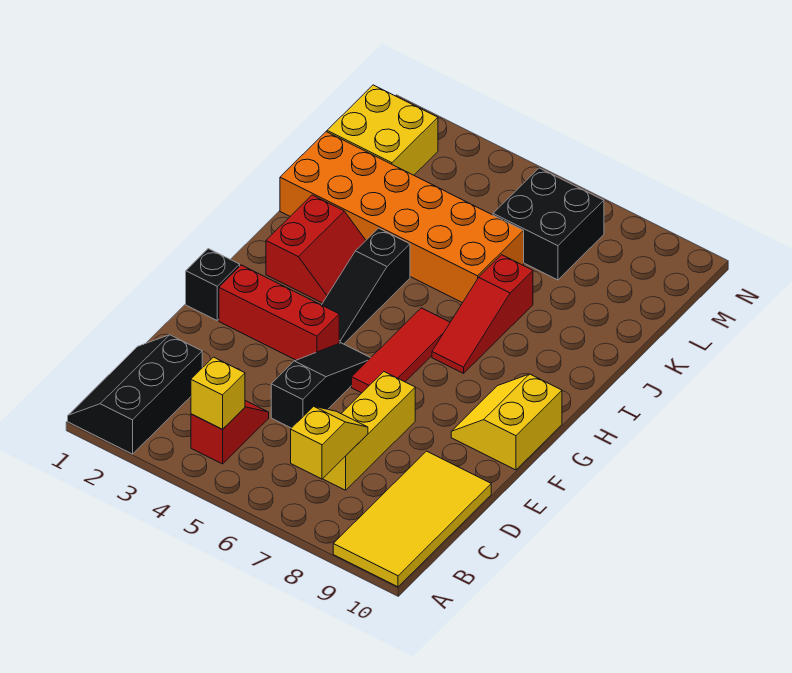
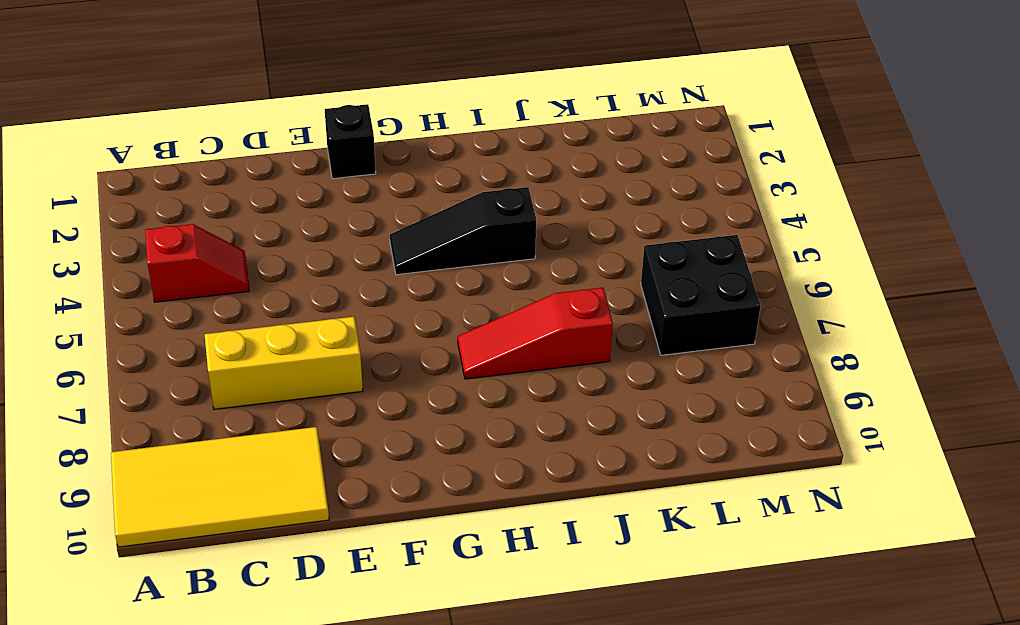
none -> black 2x3 slope [68,335,202,454]
none -> black 1x3 slope [271,343,370,428]
none -> red 1x3 brick [219,265,339,360]

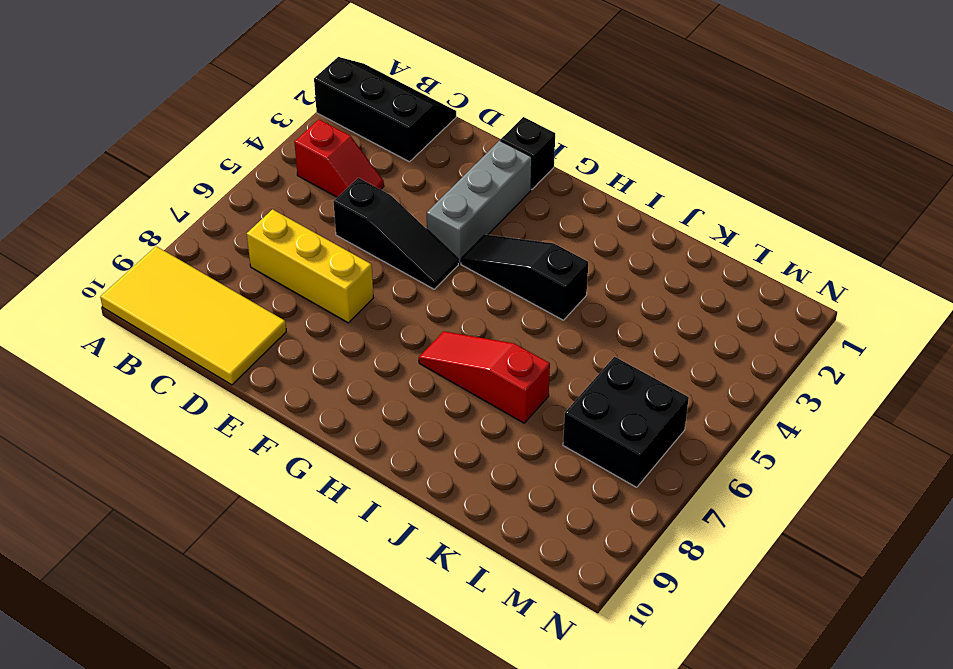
grey 1x3 brick [427,140,532,264] -> red 1x3 brick [219,265,339,360]
none -> red 1x3 tile [352,308,450,393]
none -> yellow 2x2 slope [451,374,562,470]
none -> red 2x2 slope [266,195,366,303]

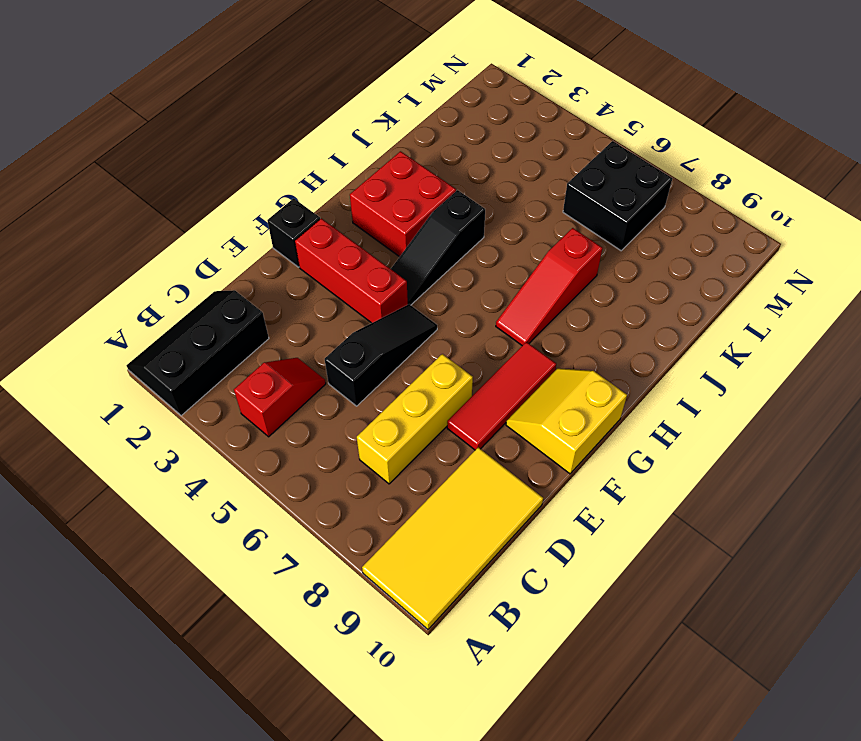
red 1x3 tile [447,342,556,450] -> red 1x3 tile moved to [352,308,450,393]
red 2x2 brick [350,151,456,257] -> red 2x2 slope [266,195,366,303]
none -> orange 2x6 brick [280,132,524,303]
none -> yellow 2x2 brick [327,85,438,175]
none -> yellow 1x1 brick [191,357,245,429]

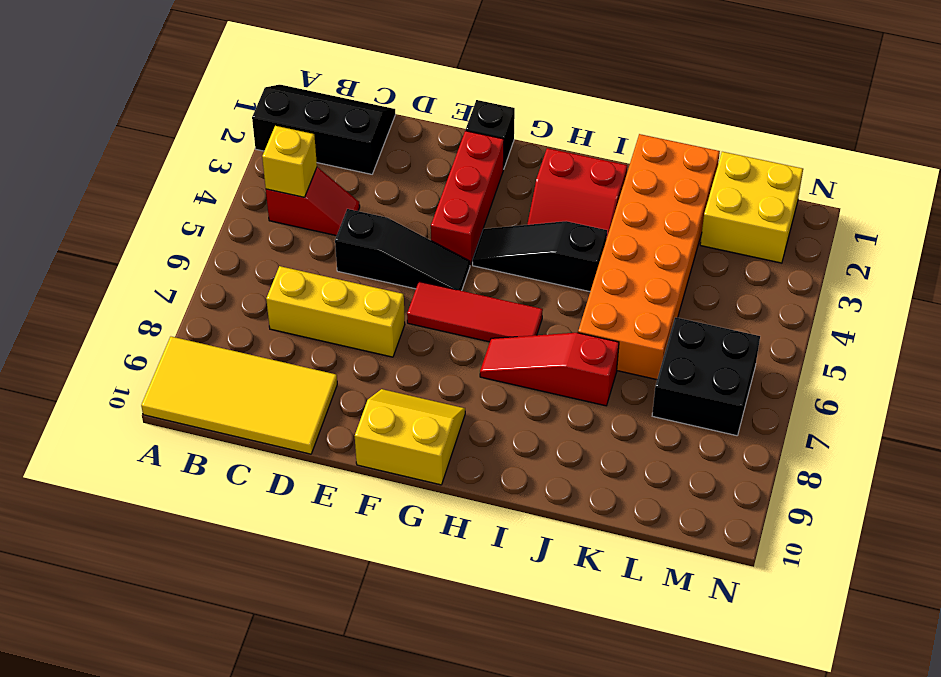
none -> yellow 1x2 slope [291,406,368,479]

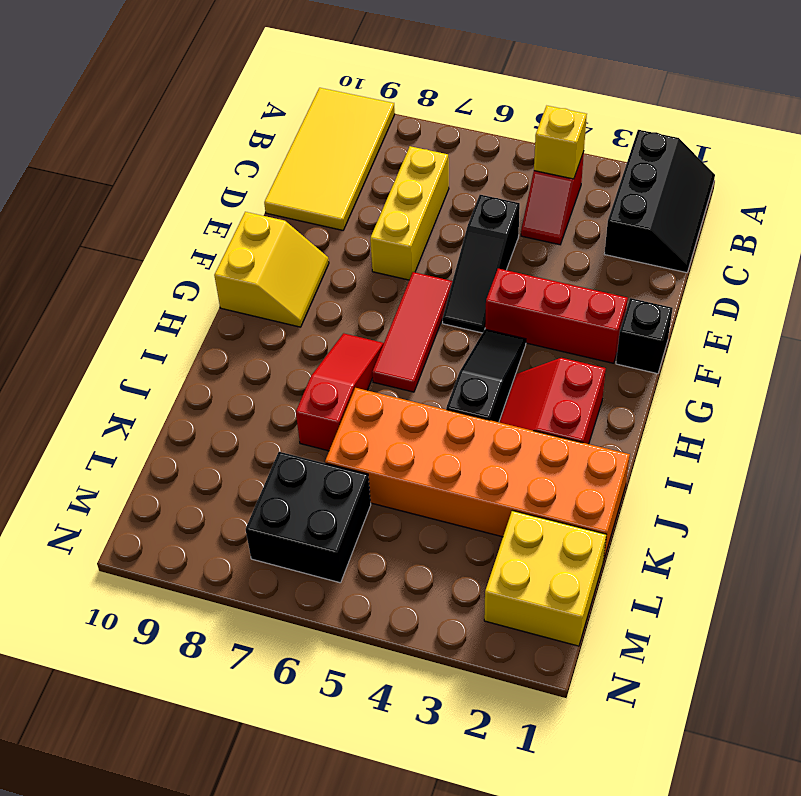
none -> yellow 1x2 slope [291,406,368,479]

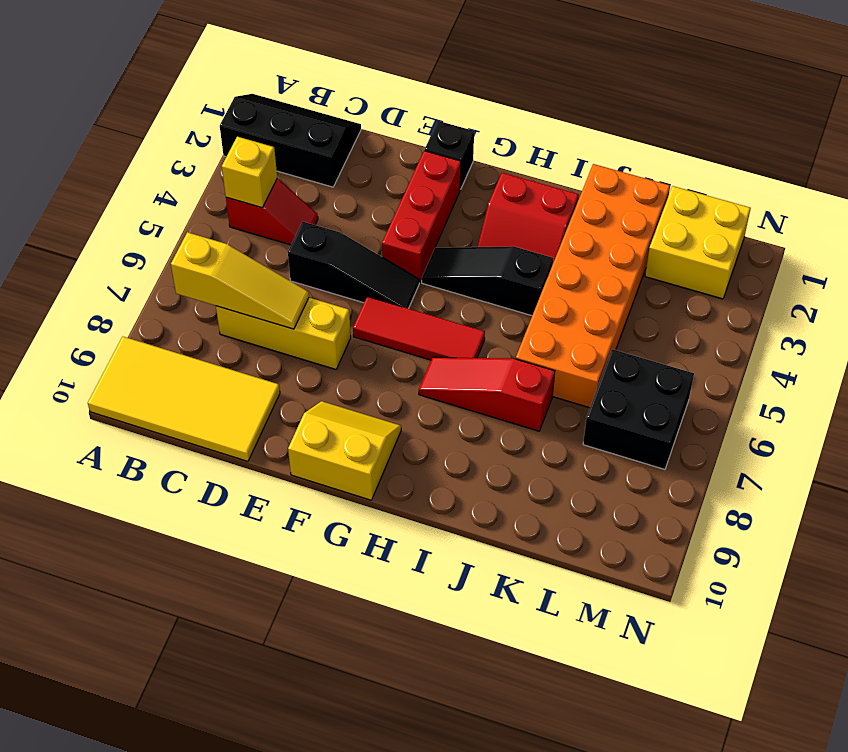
yellow 1x3 slope [171,232,309,329] -> yellow 1x2 slope [291,406,368,479]

